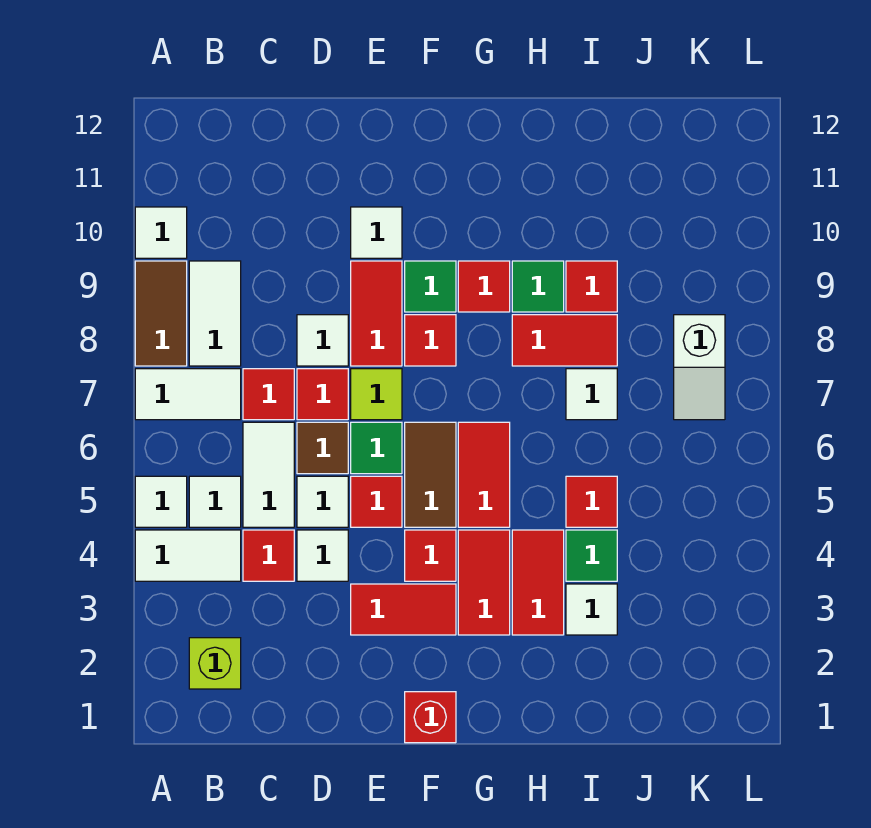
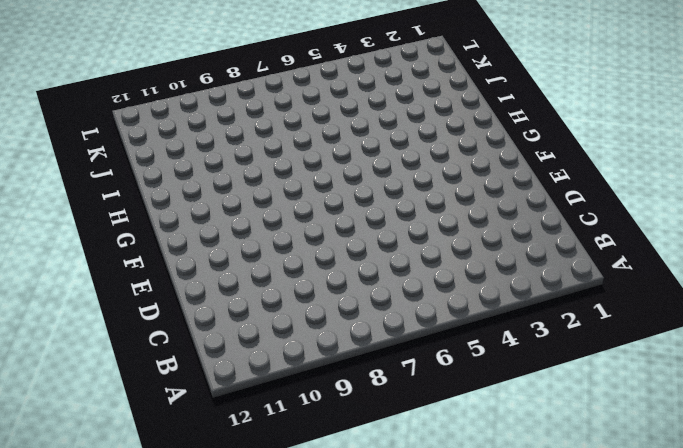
none -> white 1x2 tile [135,530,241,581]
none -> white 1x1 tile [135,476,187,527]
none -> white 1x2 tile [135,369,241,420]
none -> brown 1x2 tile [135,261,187,366]

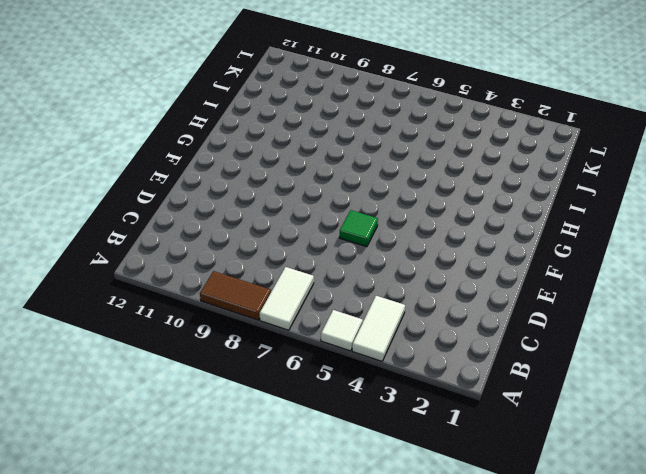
none -> white 1x1 tile [135,207,187,258]
none -> lime 1x1 brick [189,638,241,689]
none -> white 1x1 tile [189,476,241,527]
none -> white 1x2 tile [189,261,241,366]

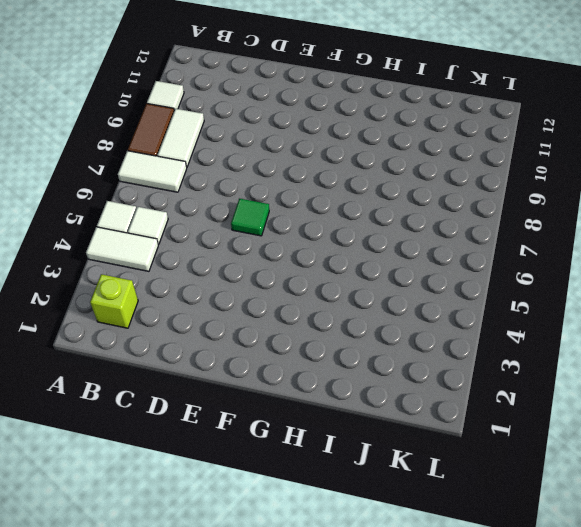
none -> red 1x1 tile [243,530,294,581]
none -> white 1x2 tile [243,422,294,527]
none -> red 1x1 tile [243,369,294,420]
none -> white 1x1 tile [297,530,348,581]

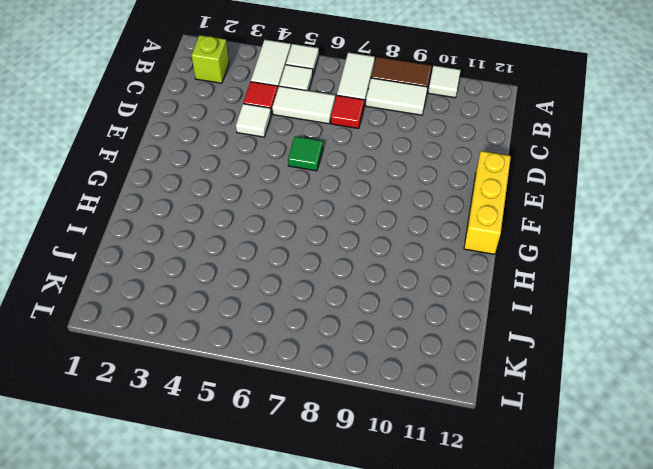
yellow 1x3 brick [464,151,511,254] -> none
none -> white 1x1 tile [297,476,348,527]
none -> brown 1x1 tile [297,422,348,474]
none -> red 1x1 tile [297,369,348,420]
none -> white 1x1 tile [297,315,348,366]

